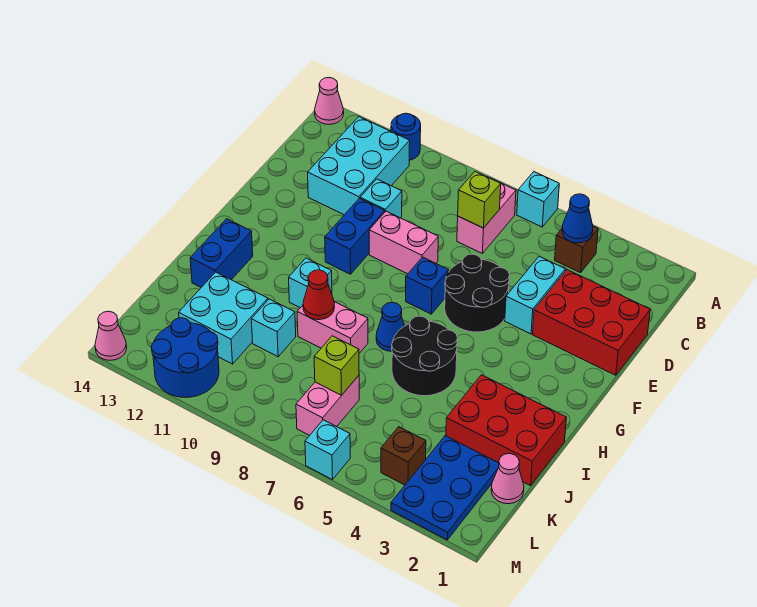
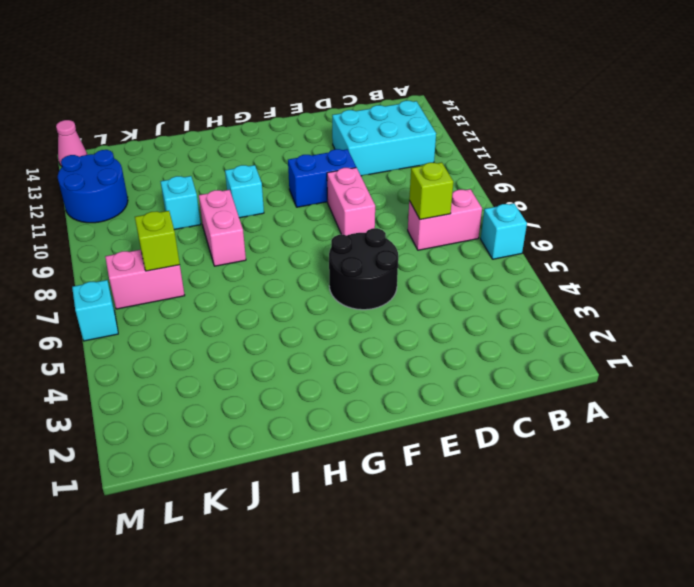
none -> blue 1x1 round brick [391,113,421,160]
none -> pink 1x1 cone [315,78,344,124]
none -> brown 1x1 brick [555,226,598,273]
none -> red 2x3 brick [533,270,650,375]

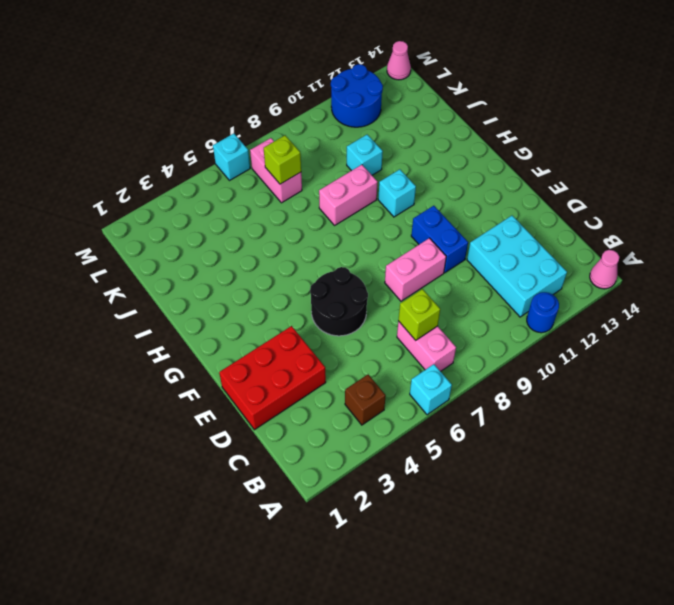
none -> cyan 1x2 brick [505,256,565,334]
none -> cyan 1x1 brick [360,179,402,218]
none -> blue 1x1 brick [406,257,449,314]
none -> black 2x2 round brick [392,316,458,396]

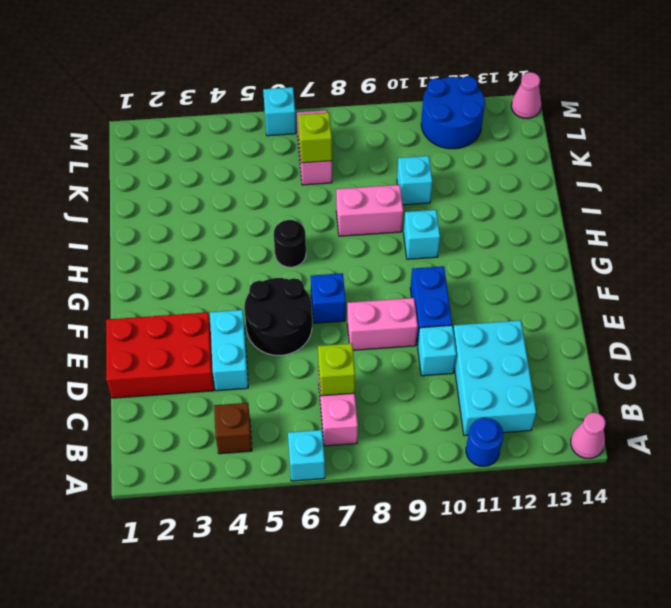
black 1x1 round brick [274,220,306,267] -> black 2x2 round brick [392,316,458,396]
none -> blue 1x1 cone [376,302,404,351]
none -> blue 1x2 brick [190,219,253,287]
none -> red 2x3 brick [446,375,566,486]
none -> cyan 2x2 brick [179,272,268,364]

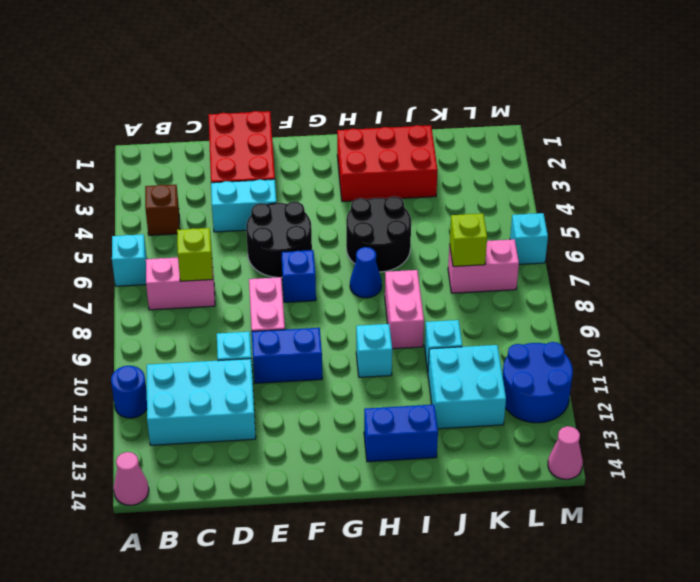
red 2x3 brick [337,125,438,202] -> red 2x3 brick turned to [446,375,566,486]
none -> pink 1x1 cone [491,454,524,504]
none -> blue 2x3 plate [391,436,499,540]
none -> brown 1x1 brick [381,427,426,485]
none -> blue 1x1 cone [562,194,593,243]

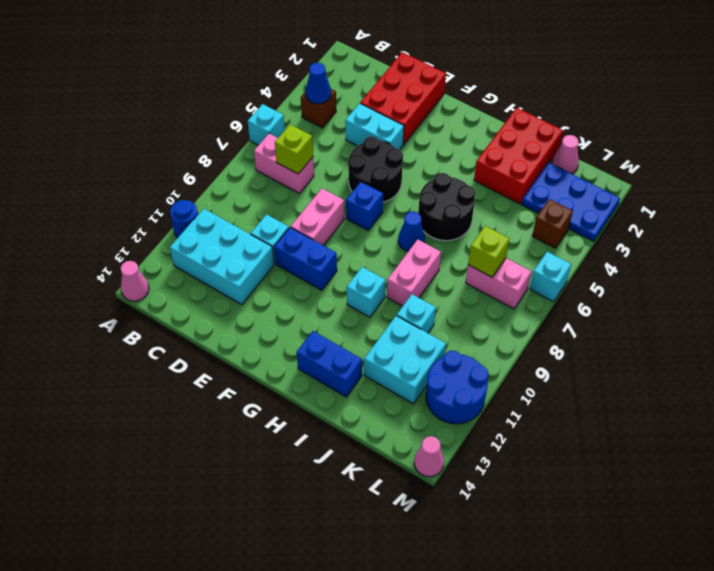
none -> red 1x1 cone [303,270,334,320]

